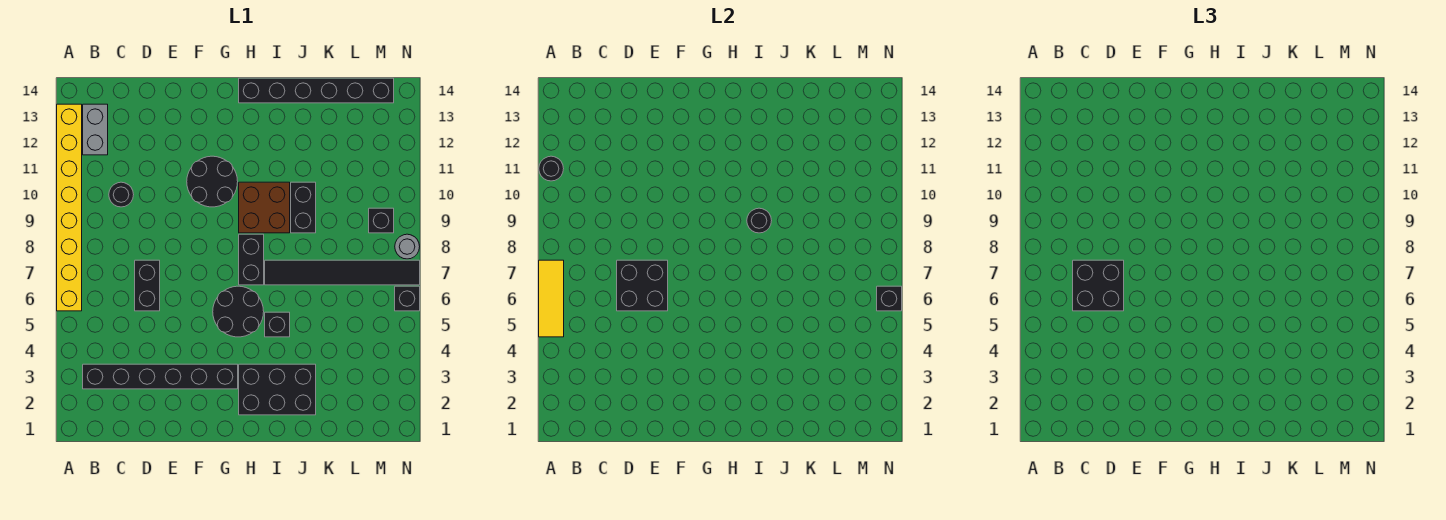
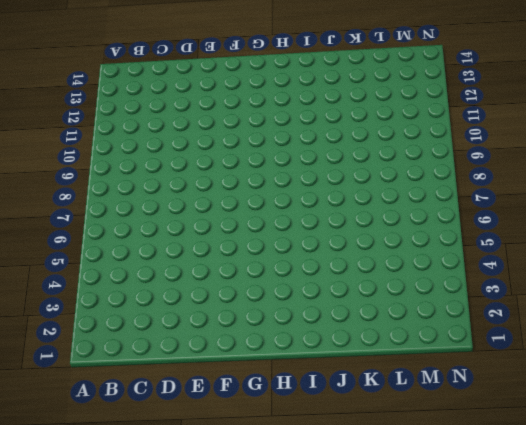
none -> yellow 1x8 brick [57,104,82,311]
none -> black 1x6 brick [83,364,238,389]
none -> grey 1x2 brick [83,104,108,155]

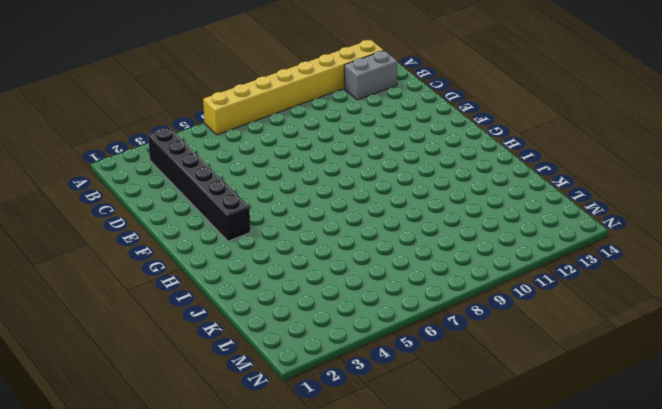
none -> black 1x1 round brick [109,182,134,207]
none -> black 1x2 brick [135,260,160,311]
none -> black 2x2 round brick [187,156,238,207]

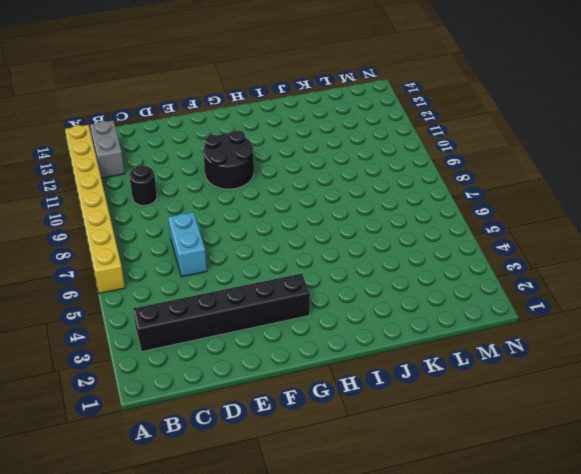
cyan 1x2 brick [168,212,207,277] -> black 1x2 brick [135,260,160,311]
none -> black 2x2 round brick [213,286,264,337]
none -> black 2x3 brick [239,364,316,415]
none -> black 1x2 brick [239,234,264,285]

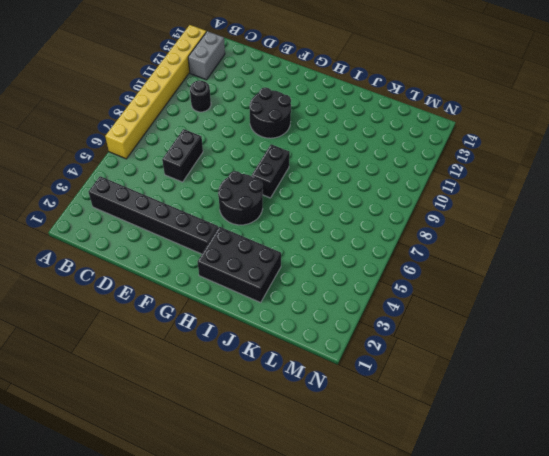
none -> brown 2x2 brick [239,182,290,233]
none -> black 1x6 brick [239,78,394,103]
none -> black 1x1 brick [265,312,290,337]

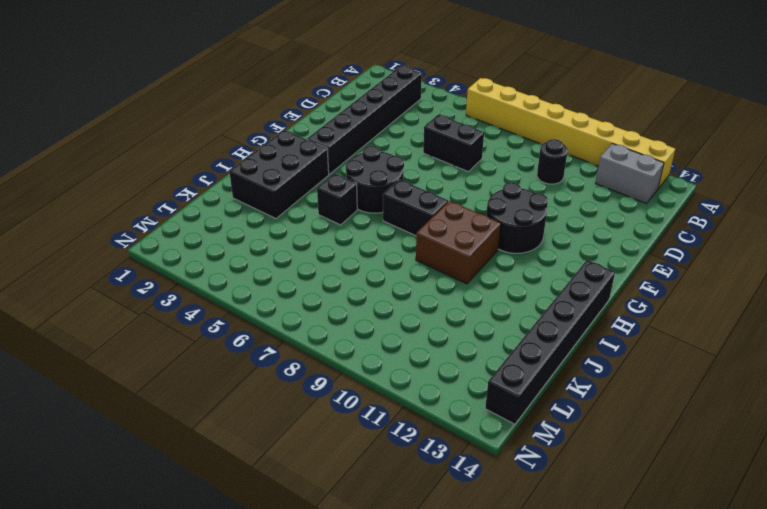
none -> black 1x6 tile [265,260,420,285]
none -> black 1x2 brick [291,182,316,233]
none -> black 1x1 brick [369,208,394,233]

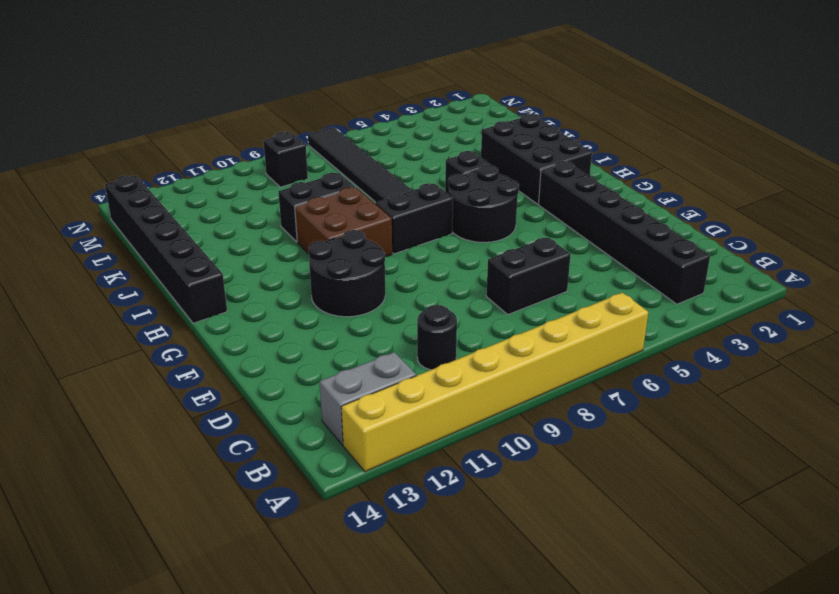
none -> black 1x1 brick [395,286,420,311]
none -> grey 1x1 round brick [395,234,420,259]
none -> yellow 1x3 tile [539,260,564,337]

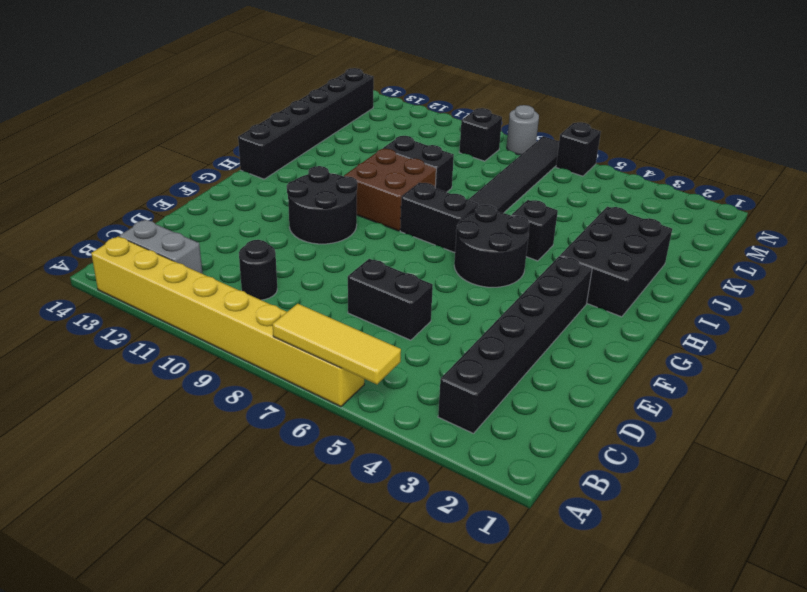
none -> black 1x1 round brick [539,156,564,181]
none -> black 2x2 brick [617,260,668,311]
none -> black 1x1 round brick [747,208,772,233]

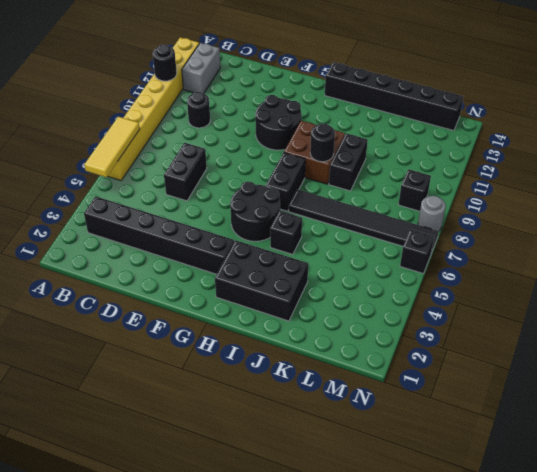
none -> black 2x2 brick [617,260,668,311]
none -> black 1x1 brick [877,286,902,311]
none -> black 2x2 brick [1073,260,1124,311]

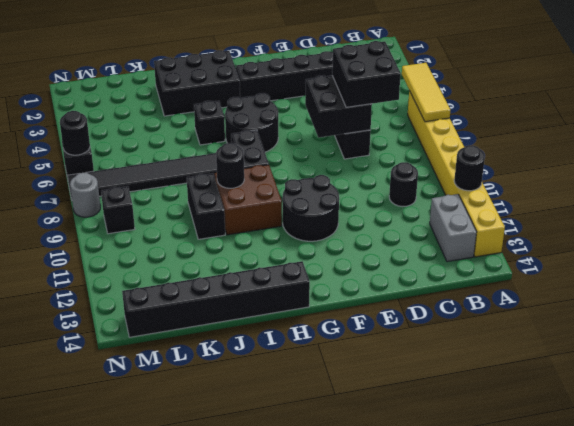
black 1x1 round brick [60,111,90,155] -> black 1x1 brick [877,286,902,311]

